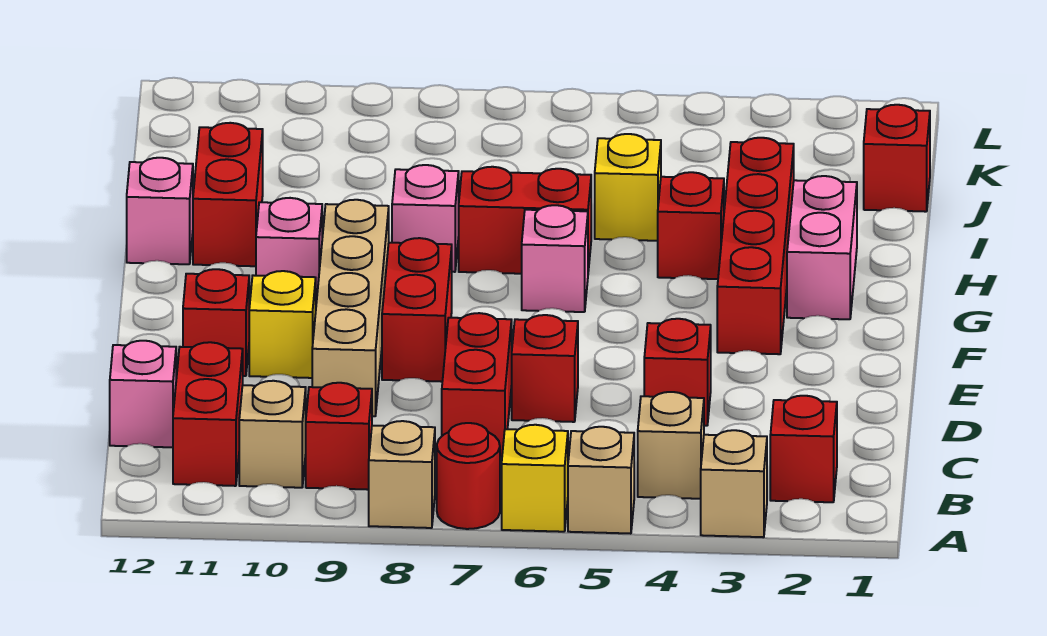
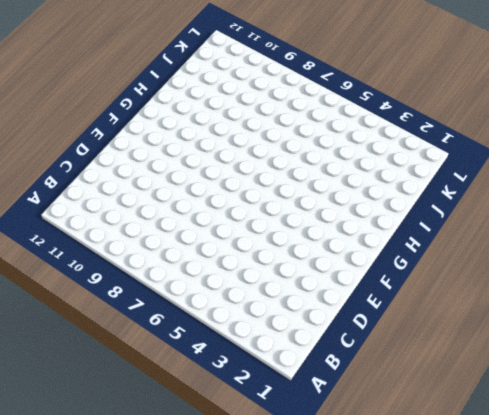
none -> tan 1x1 brick [701,430,767,537]
none -> tan 1x1 brick [568,427,634,534]
none -> yellow 1x1 brick [502,425,568,532]

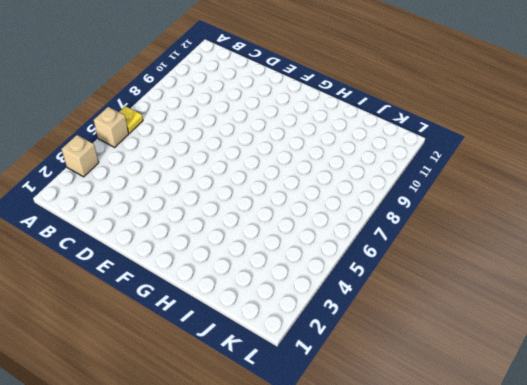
yellow 1x1 plate [119,106,143,133] -> yellow 1x1 brick [502,425,568,532]
none -> red 1x1 round brick [437,423,500,529]
none -> tan 1x1 brick [369,421,435,528]
none -> red 1x1 brick [770,396,837,502]

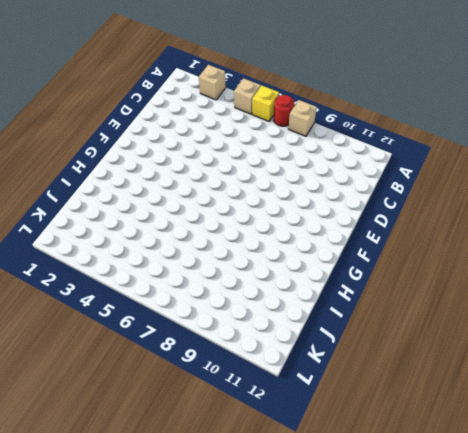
none -> red 1x1 brick [770,396,837,502]
none -> tan 1x1 brick [638,392,704,499]
none -> red 1x1 brick [306,383,372,490]

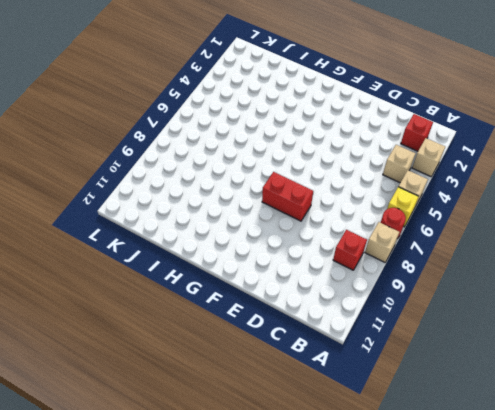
none -> tan 1x1 brick [239,381,306,488]
none -> red 1x2 brick [173,342,243,486]
none -> red 1x2 brick [442,313,512,457]

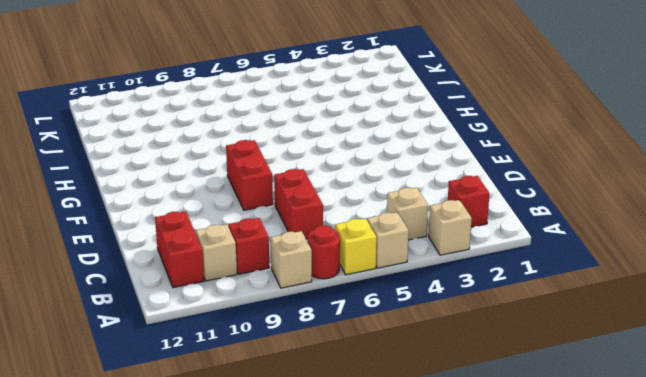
none -> pink 1x1 brick [110,341,176,447]
none -> red 1x1 brick [644,319,711,426]
none -> red 1x1 brick [512,315,578,422]

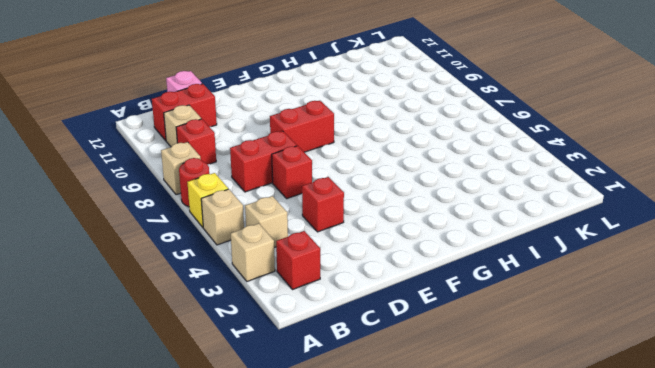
none -> tan 1x4 brick [312,200,389,416]
none -> yellow 1x1 brick [249,271,316,378]
none -> red 1x1 brick [183,269,249,376]

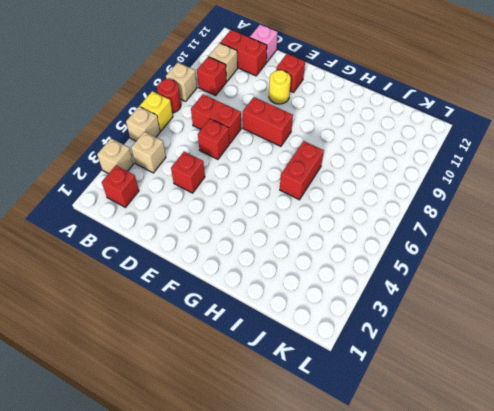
yellow 1x1 round brick [269,70,291,104] -> yellow 1x1 brick [249,271,316,378]
none -> tan 1x4 brick [312,200,389,416]
none -> red 1x4 brick [717,138,794,354]
none -> pink 1x2 brick [787,176,857,319]

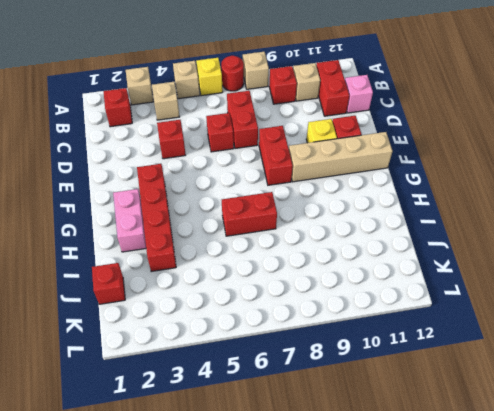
tan 1x4 brick [289,132,393,182] -> tan 1x4 brick turned to [312,200,389,416]
none -> pink 1x1 brick [522,205,588,312]
none -> pink 1x1 brick [256,198,322,303]
none -> red 1x1 brick [658,172,724,279]

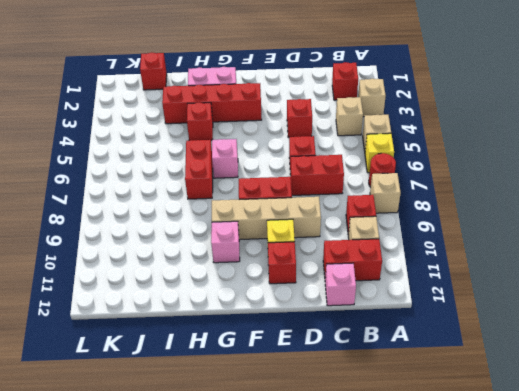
none -> pink 1x1 brick [392,165,459,272]
none -> red 1x2 brick [193,123,263,266]
none -> pink 1x1 brick [127,158,193,264]

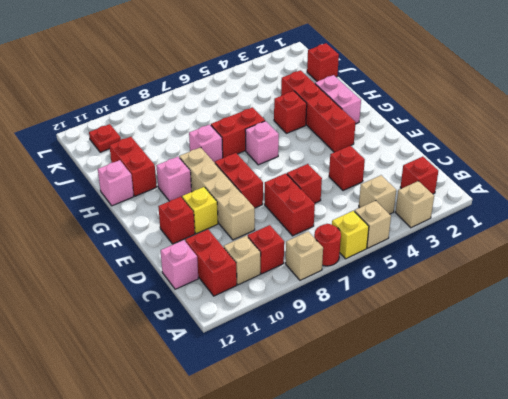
red 1x1 plate [89,124,121,152] -> none
none -> yellow 1x1 brick [595,134,661,241]

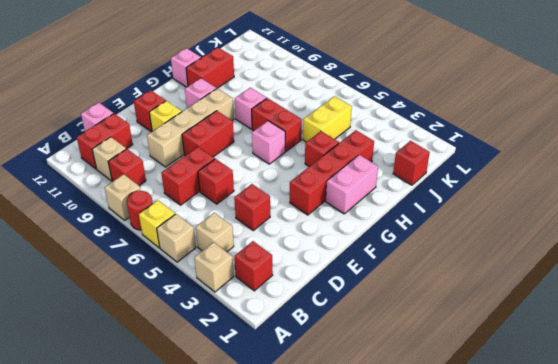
yellow 1x2 brick [303,96,352,142] -> yellow 1x1 brick [595,134,661,241]

